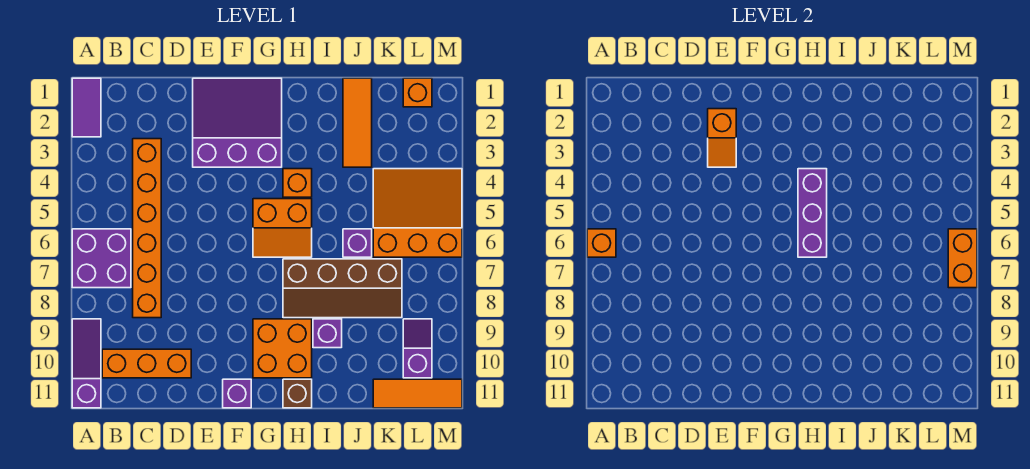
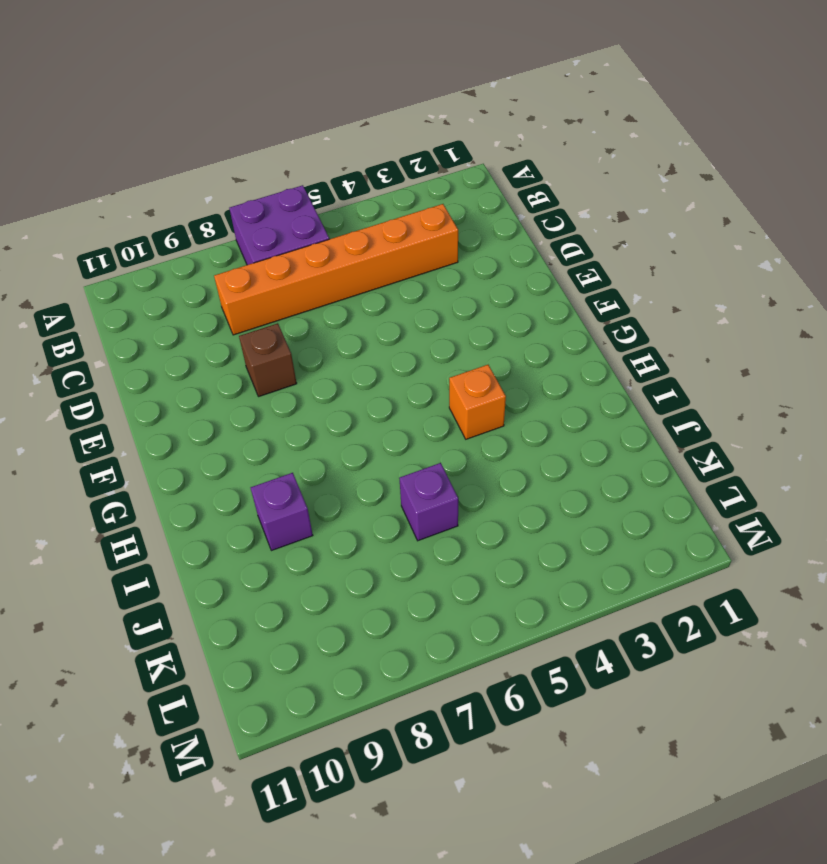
brown 1x1 brick [239,323,297,397] -> brown 1x1 brick moved to [283,379,312,408]
none -> purple 1x2 tile [72,78,101,137]
none -> purple 1x3 slope [72,319,101,408]
none -> orange 1x3 brick [102,349,191,378]

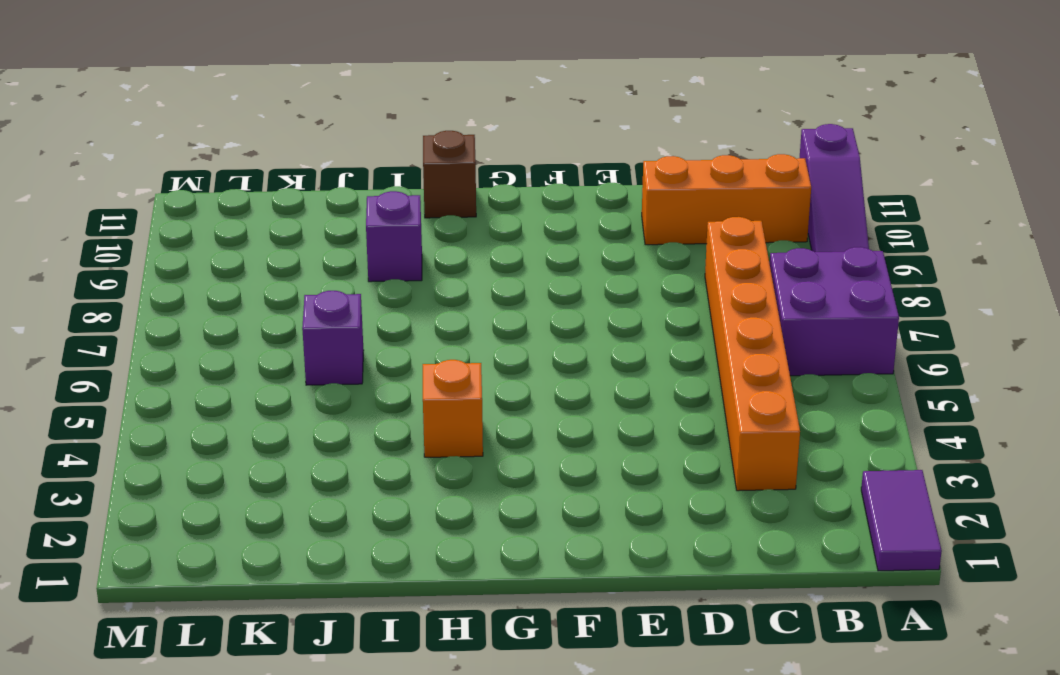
none -> purple 3x3 slope [193,78,282,167]
none -> purple 1x1 brick [223,379,251,408]
none -> orange 2x2 slope [253,199,312,257]

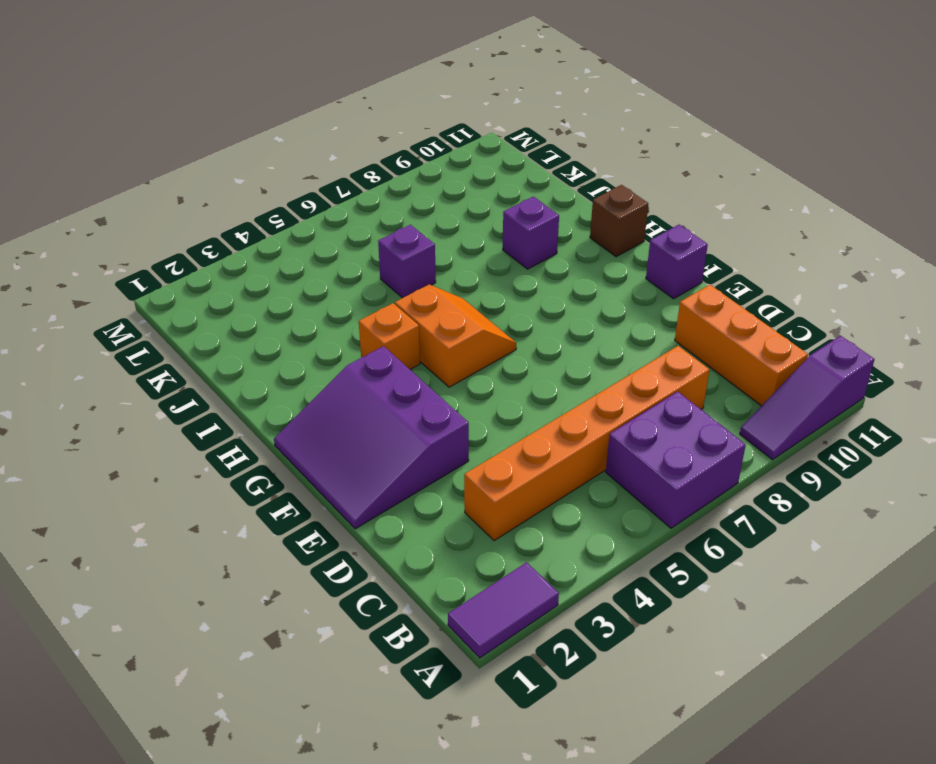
none -> orange 2x2 brick [253,319,312,378]
none -> brown 2x4 slope [283,259,402,318]
none -> orange 1x3 tile [343,78,372,167]

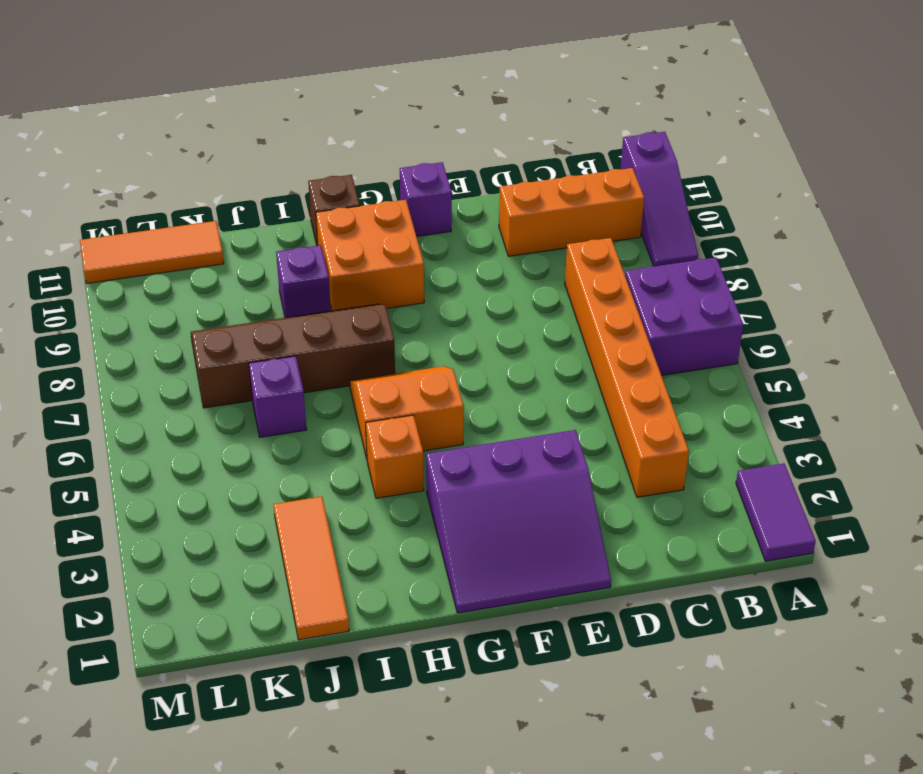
none -> orange 3x3 slope [373,169,462,257]
none -> orange 1x1 brick [403,78,432,107]
none -> purple 1x2 slope [403,319,432,378]

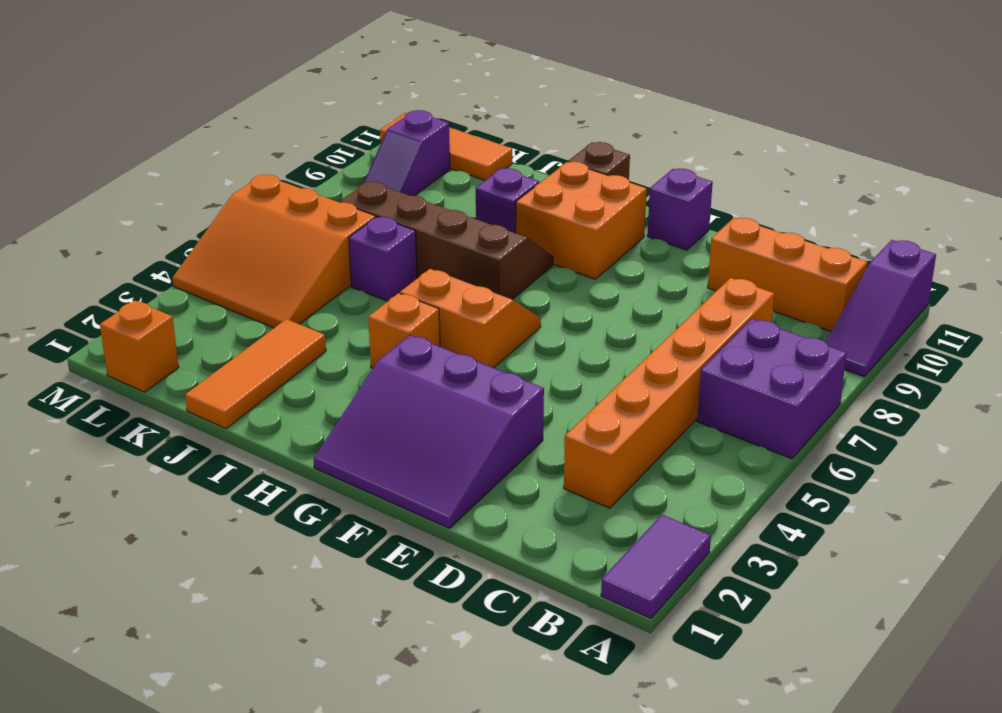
none -> orange 1x1 brick [587,229,616,257]
none -> orange 1x2 slope [708,109,736,167]
none -> purple 1x3 brick [798,169,827,257]

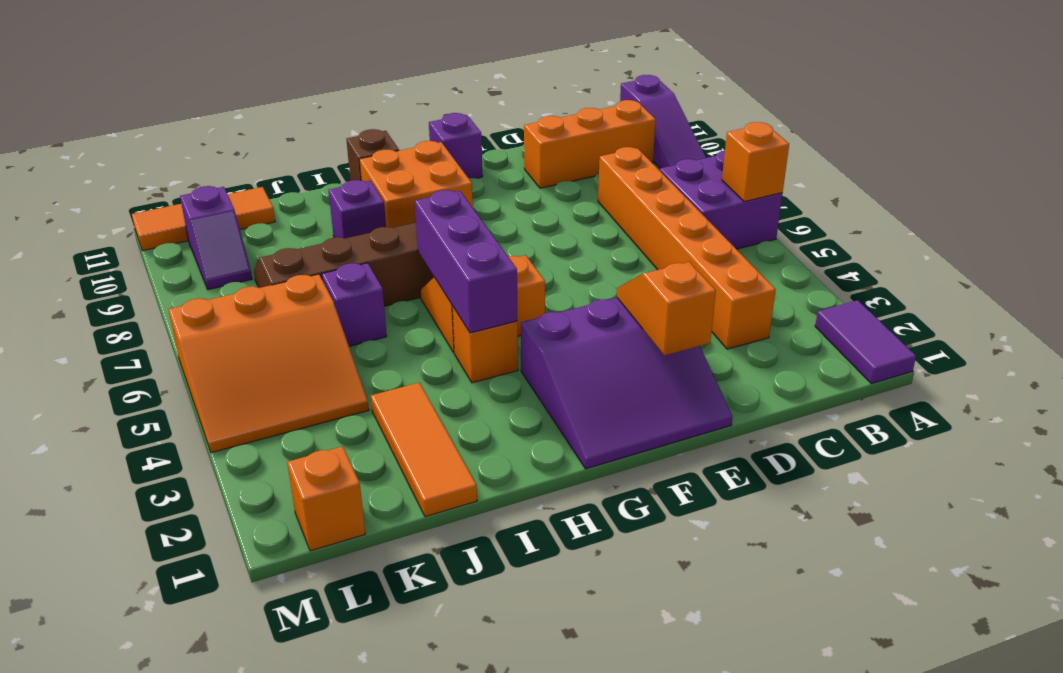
none -> orange 1x2 brick [948,229,977,288]

